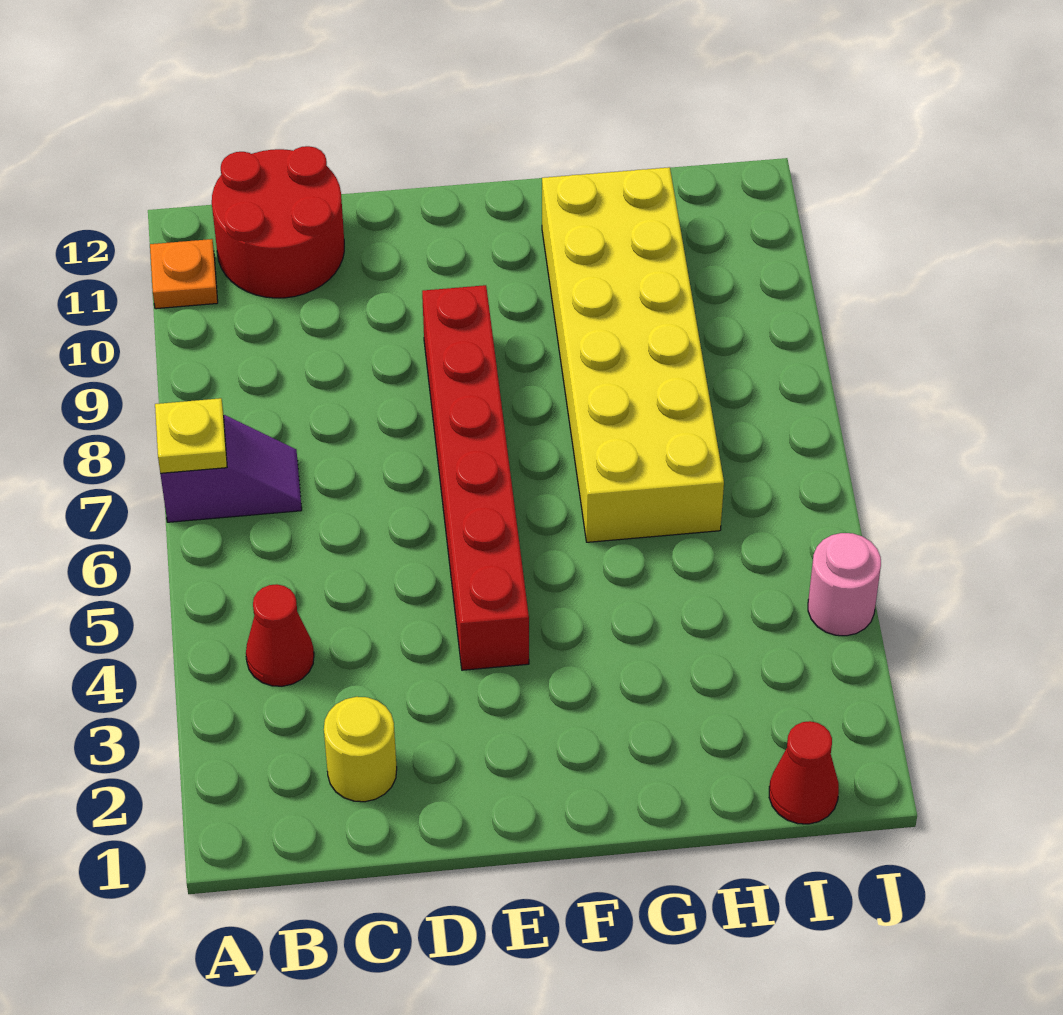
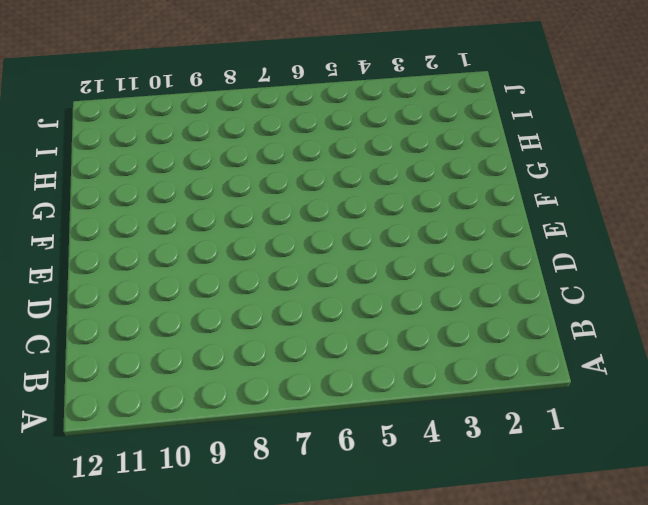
none -> purple 1x2 slope [160,415,302,522]
none -> orange 1x1 plate [150,239,218,309]

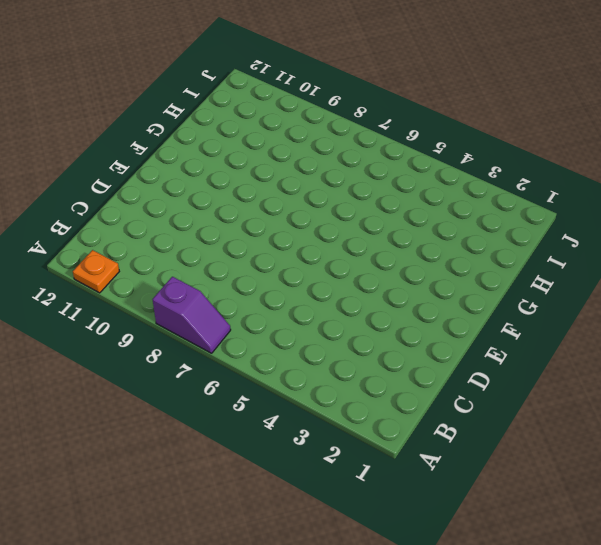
purple 1x2 slope [152,277,231,353] -> purple 1x2 slope turned to [160,415,302,522]
none -> red 1x1 cone [246,584,314,686]
none -> red 2x2 round brick [212,146,344,298]

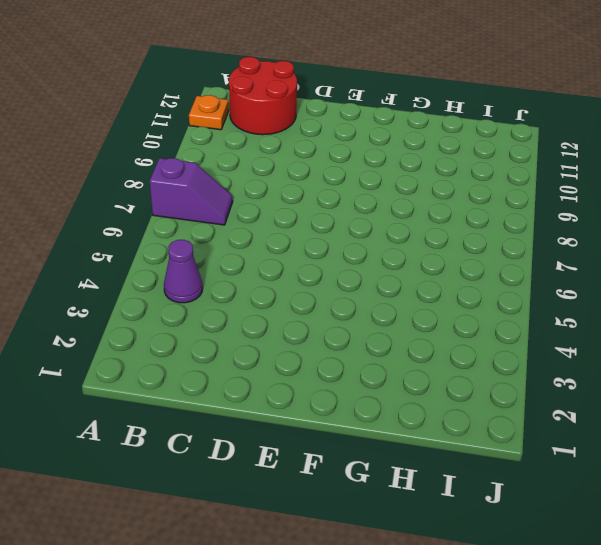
purple 1x1 cone [164,240,203,303] -> red 1x1 cone [246,584,314,686]
none -> yellow 1x1 round brick [324,697,397,802]
none -> red 1x6 brick [422,285,529,670]

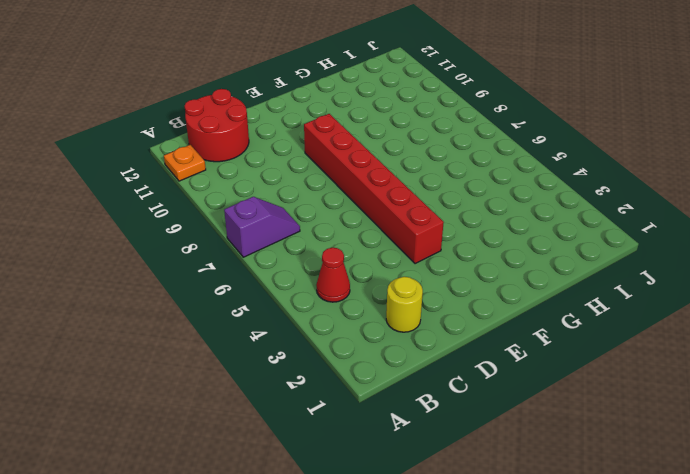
none -> yellow 2x6 brick [542,167,724,542]
none -> red 1x1 cone [769,721,839,824]

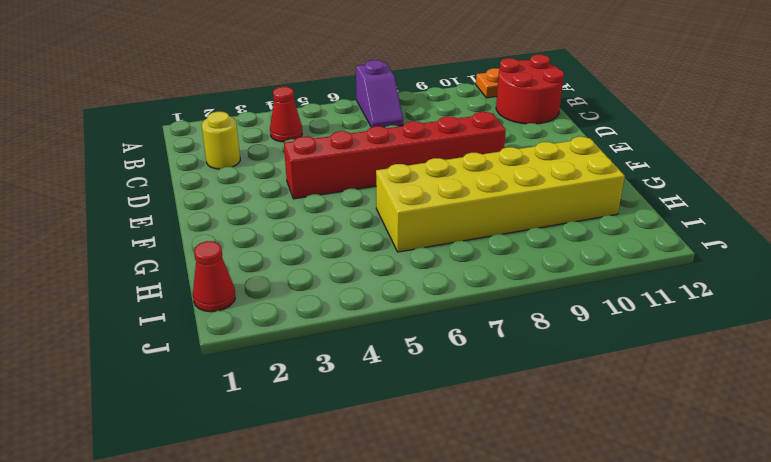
none -> pink 1x1 round brick [808,533,881,636]
none -> yellow 1x1 plate [155,398,227,473]

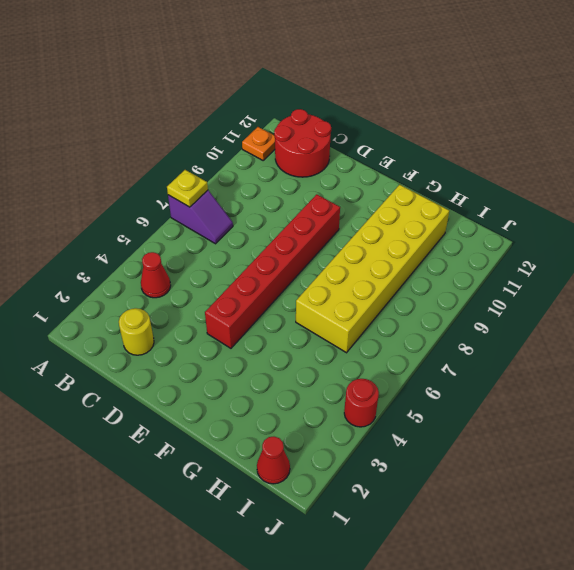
red 1x1 round brick [344,379,379,427] -> pink 1x1 round brick [808,533,881,636]

